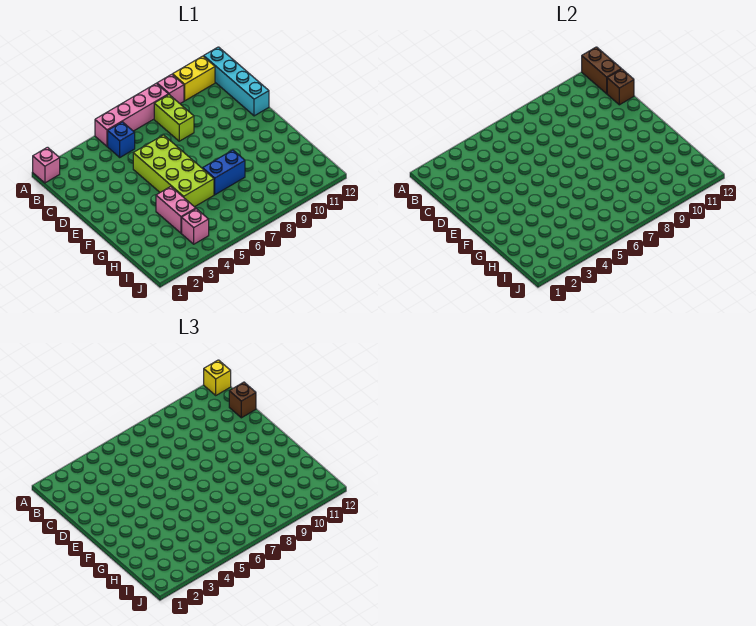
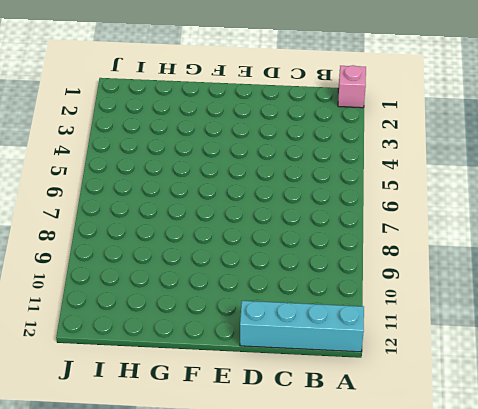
none -> pink 1x4 brick [95,84,168,146]
none -> pink 1x1 brick [157,74,184,104]
none -> yellow 1x2 brick [173,56,215,101]

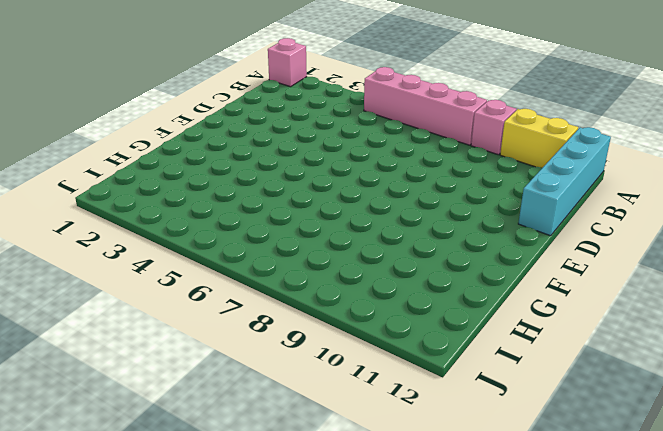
none -> blue 1x1 brick [108,122,135,157]
none -> lime 1x2 brick [154,95,194,141]
none -> lime 2x4 brick [133,135,214,207]

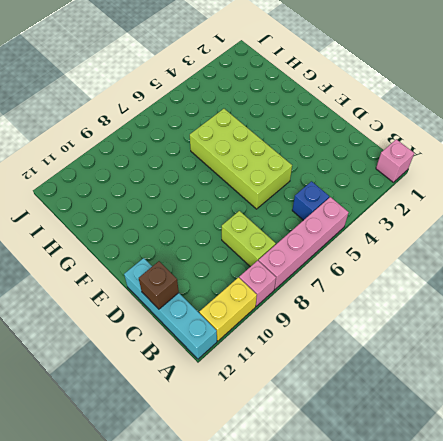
none -> pink 1x2 brick [156,187,196,233]
none -> blue 1x2 brick [203,150,245,195]
none -> pink 1x1 brick [182,209,209,244]

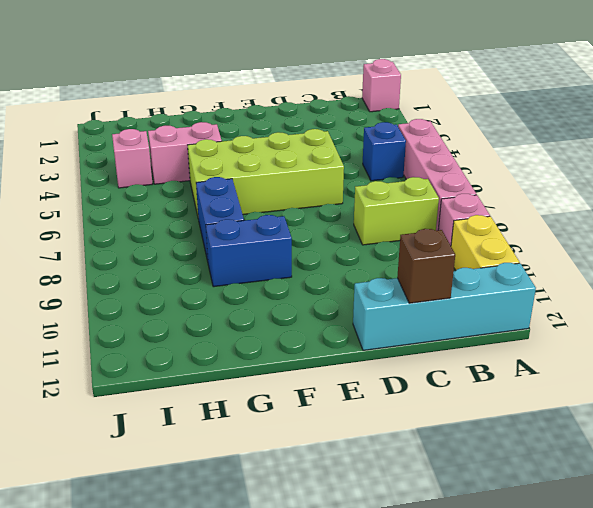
blue 1x2 brick [206,215,292,287] -> none
none -> brown 1x2 brick [582,47,621,94]
none -> yellow 1x1 brick [204,360,231,395]
none -> brown 1x1 brick [229,382,256,418]

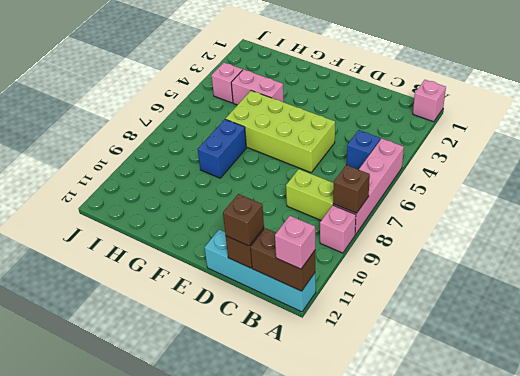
brown 1x1 brick [333,165,370,213] -> none
pink 1x1 brick [275,216,315,269] -> yellow 1x1 brick [204,360,231,395]
none -> yellow 1x2 brick [173,56,215,101]

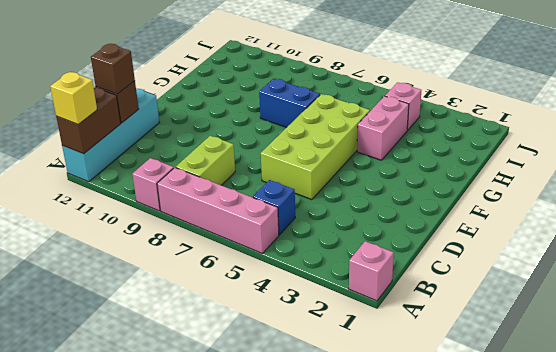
none -> yellow 1x2 brick [173,56,215,101]

